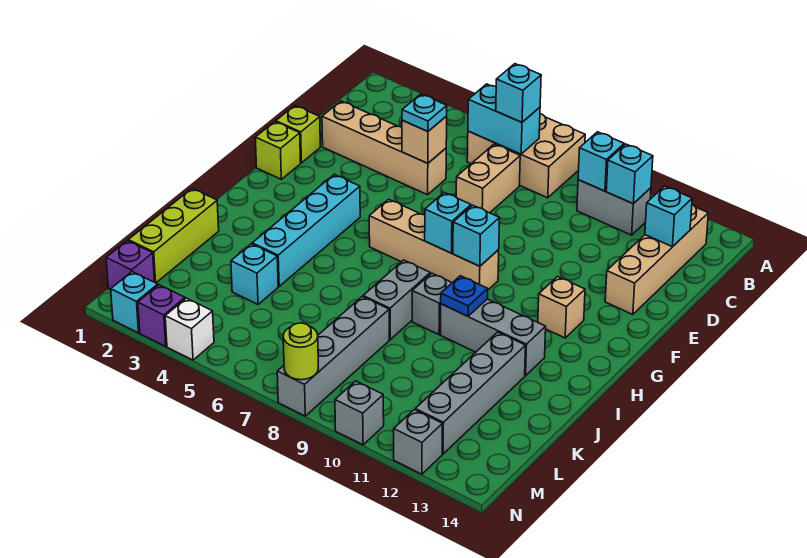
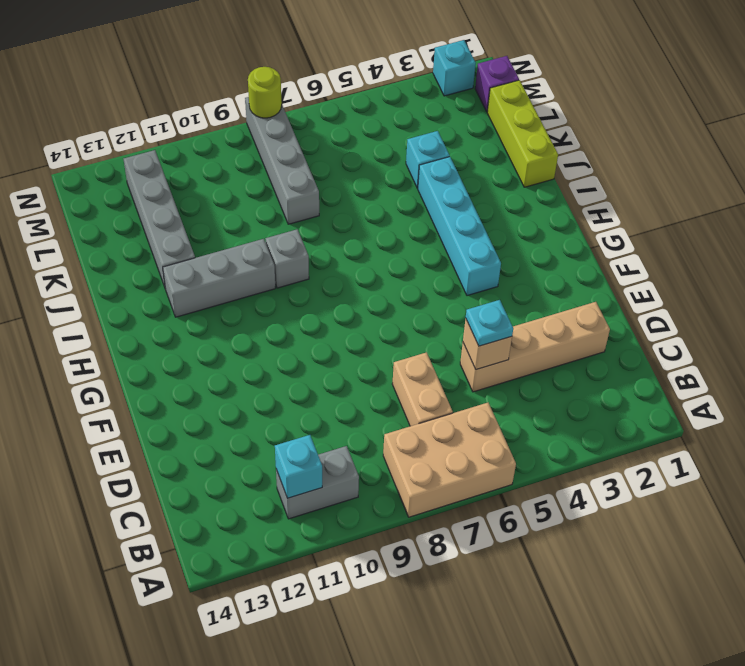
none -> tan 1x4 brick [605,205,708,315]
none -> lime 1x1 brick [276,106,320,163]
none -> lime 1x1 brick [255,122,301,179]
none -> tan 1x4 brick [369,199,499,290]

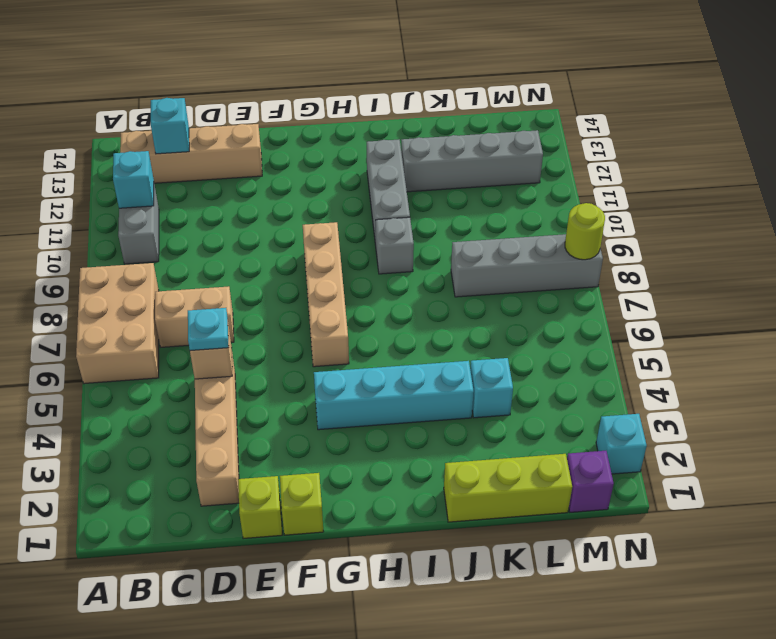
none -> tan 1x1 brick [538,277,585,338]
none -> grey 1x2 brick [363,260,430,340]
none -> purple 1x1 brick [138,285,185,346]
none -> white 1x1 brick [165,298,214,360]

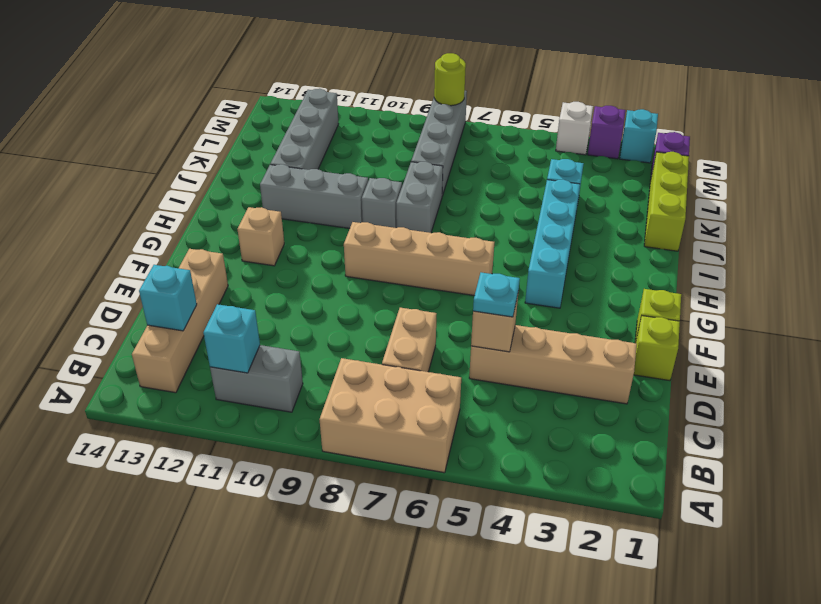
none -> grey 1x1 brick [335,381,384,445]
none -> grey 1x1 brick [394,410,442,474]
none -> cyan 1x2 brick [468,84,540,154]
none -> cyan 1x1 brick [578,132,624,191]

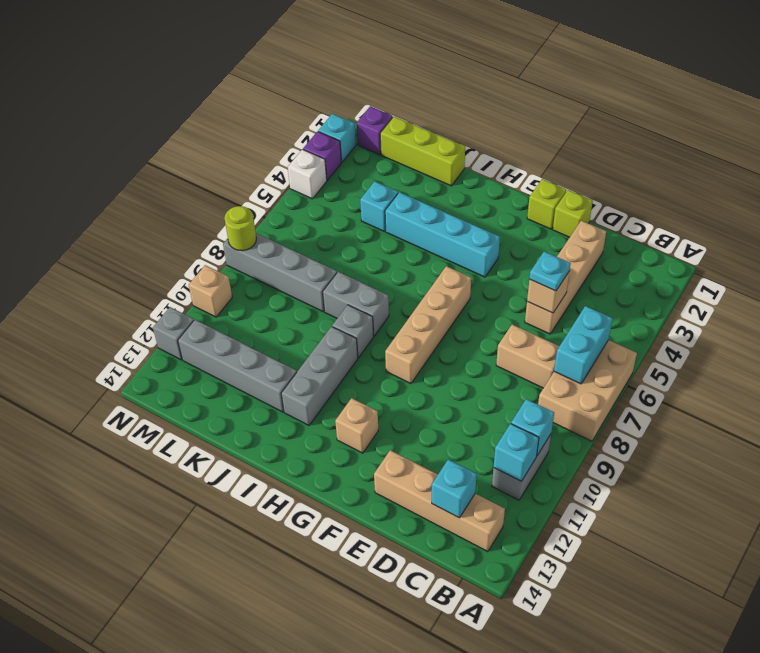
tan 1x1 brick [189,265,232,317] -> grey 1x1 brick [335,381,384,445]
none -> cyan 1x1 brick [425,193,471,253]
none -> cyan 1x1 brick [453,205,500,266]
none -> blue 1x1 plate [441,276,488,316]
none -> cyan 1x1 brick [496,64,541,122]

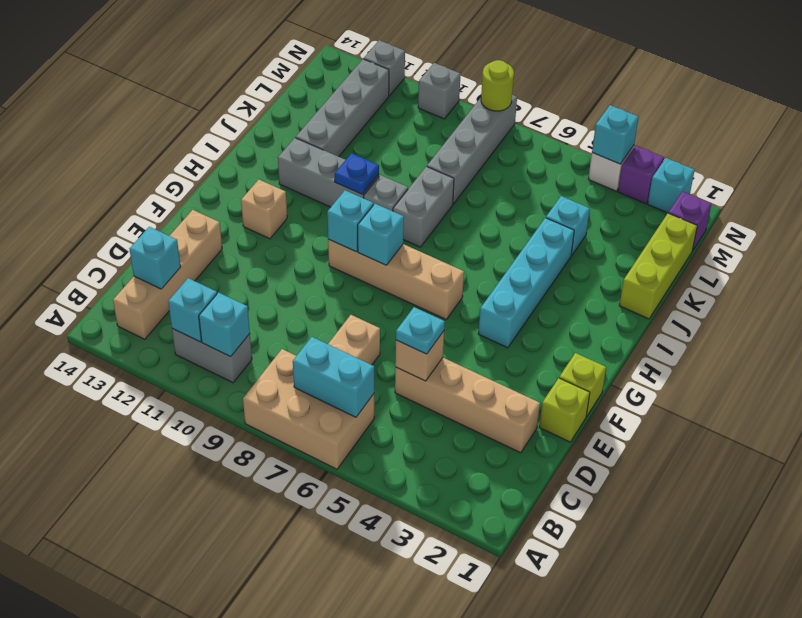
cyan 1x1 brick [592,105,639,164] -> cyan 1x1 brick moved to [496,64,541,122]

